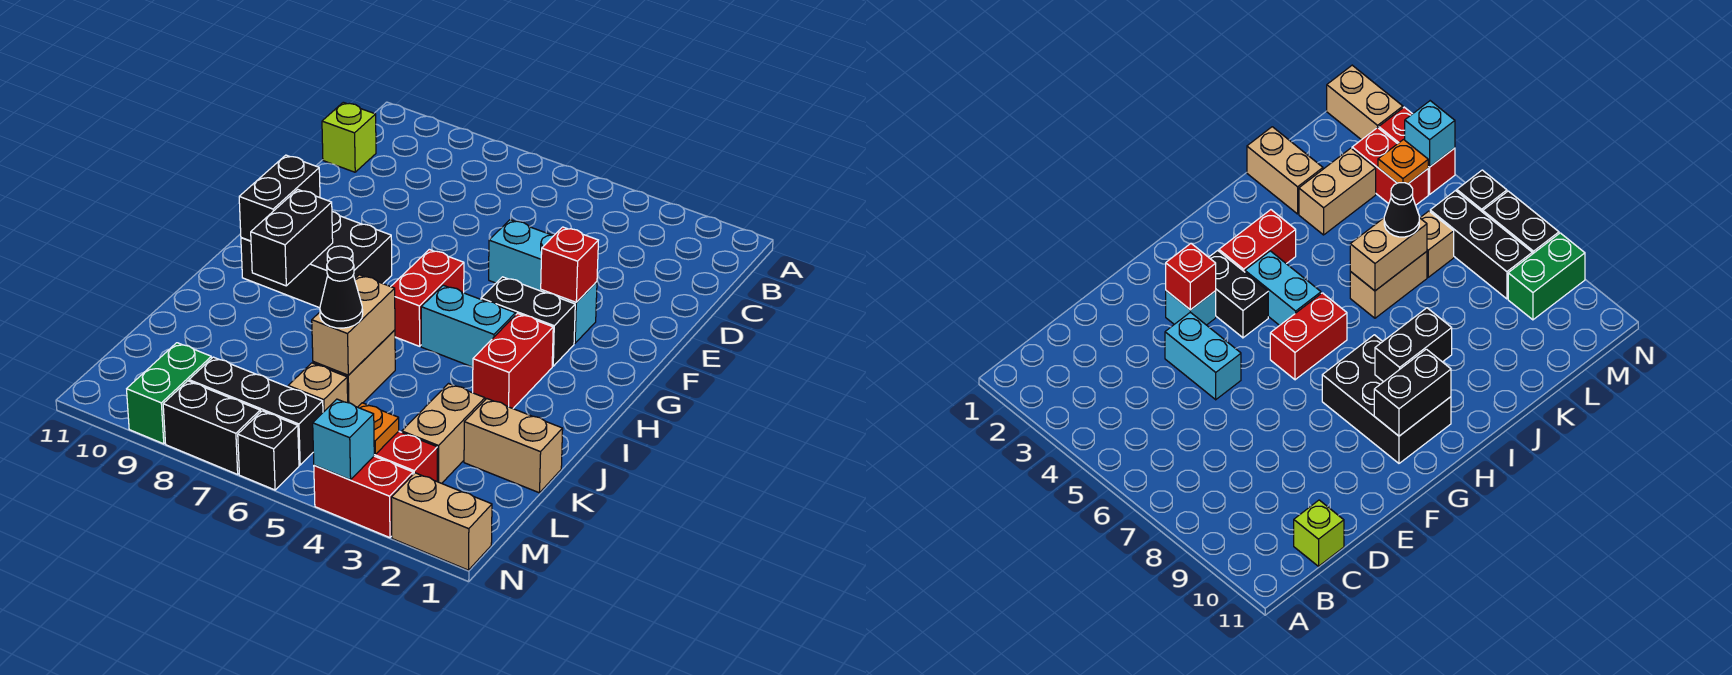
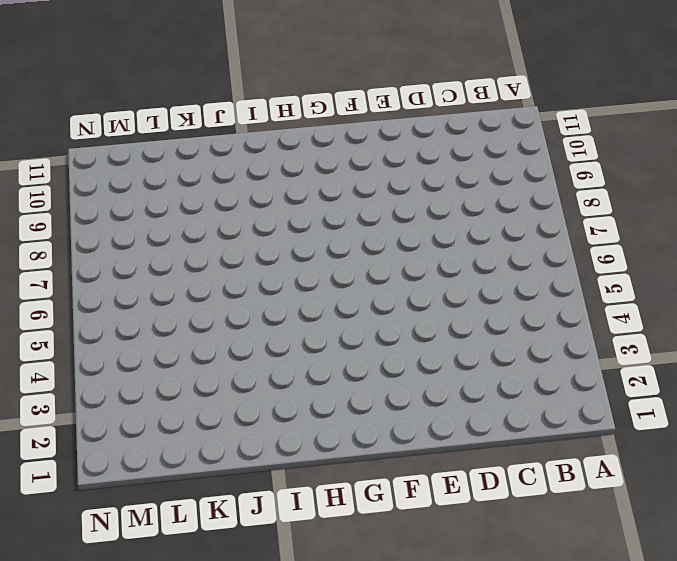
none -> lime 1x1 brick [322,102,376,172]
none -> cyan 1x2 brick [489,220,554,291]
none -> cyan 1x1 brick [541,282,597,343]

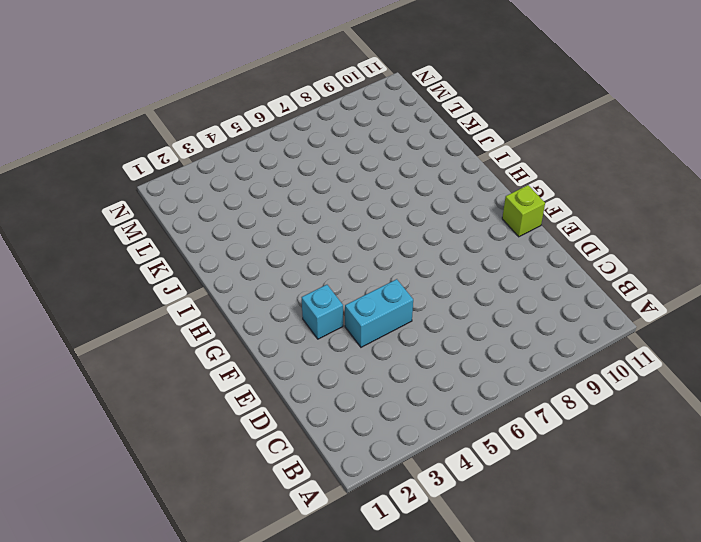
lime 1x1 brick [502,185,545,237] -> lime 1x1 brick moved to [322,102,376,172]
none -> black 1x2 brick [481,277,575,366]
none -> red 1x2 brick [391,249,464,346]
none -> black 2x3 brick [241,212,392,308]

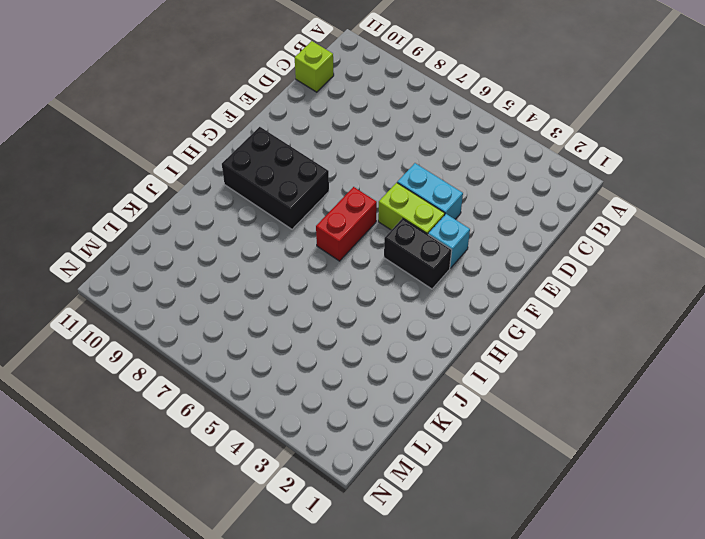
lime 1x2 brick [378,183,445,234] -> none
none -> red 1x2 brick [473,314,553,408]
none -> cyan 1x2 brick [421,285,516,367]
none -> tan 1x2 brick [313,330,395,407]

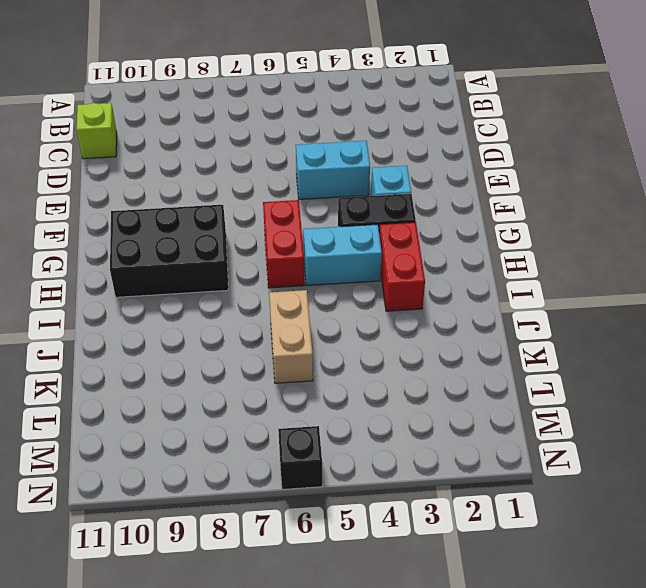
none -> tan 1x2 brick [464,399,563,493]
none -> tan 1x2 brick [402,384,485,483]
none -> tan 1x1 brick [288,363,348,412]

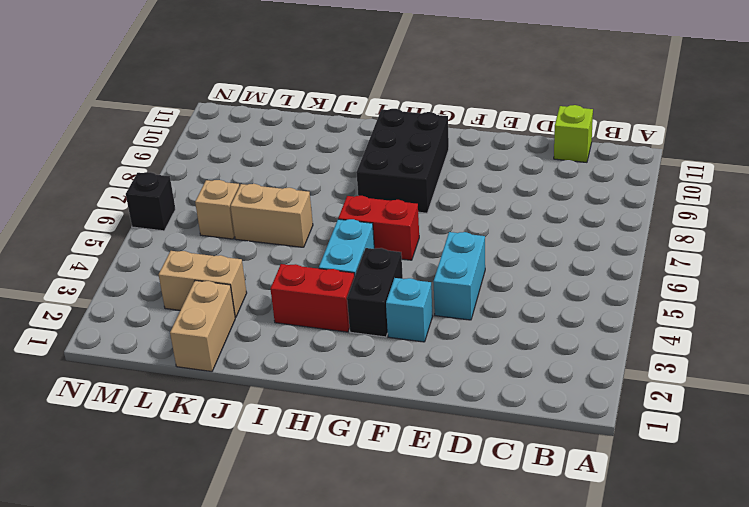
none -> red 1x2 brick [374,431,437,481]
none -> black 1x3 brick [189,357,323,465]
none -> green 1x2 brick [127,343,212,444]

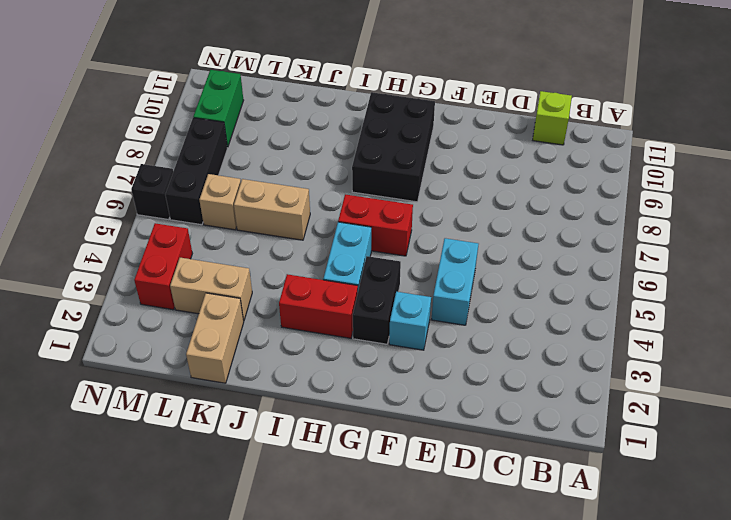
green 1x2 brick [193,70,244,147] -> green 1x2 brick turned to [127,343,212,444]
none -> tan 1x2 brick [391,473,492,570]
none -> red 1x2 brick [314,456,413,538]
none -> black 1x2 brick [163,381,260,474]

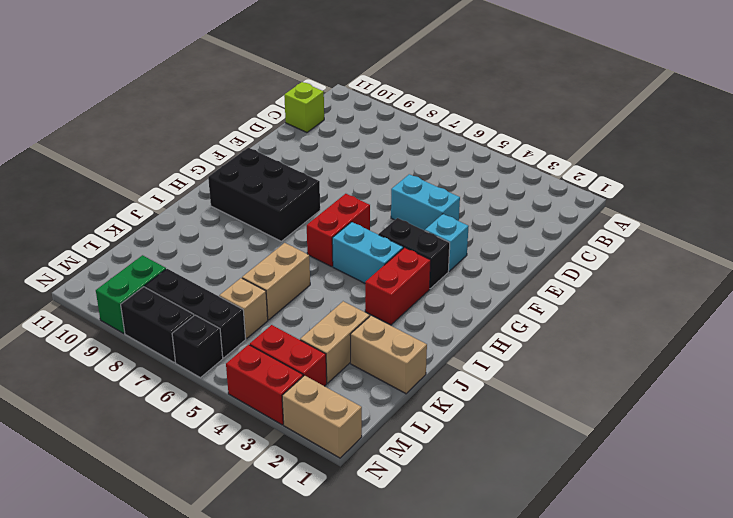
none -> red 1x1 brick [541,227,598,302]
none -> black 1x2 brick [239,155,320,241]
none -> black 1x2 brick [251,189,333,286]

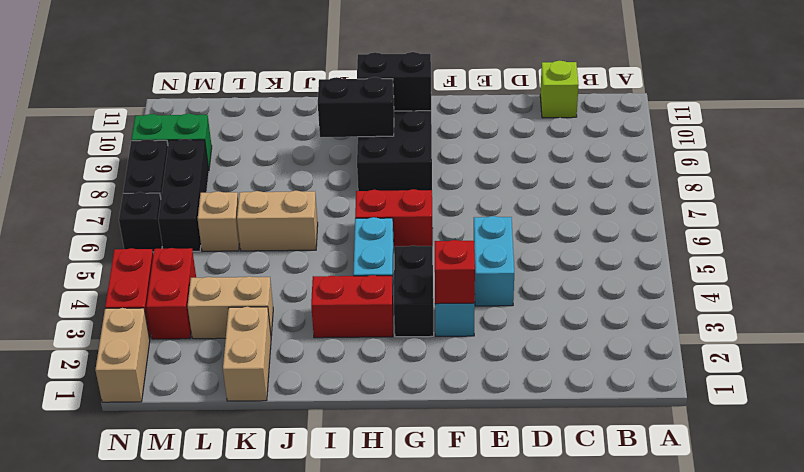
none -> tan 1x2 brick [312,275,395,375]
none -> orange 1x1 plate [358,403,399,454]
none -> cyan 1x1 brick [313,399,375,480]

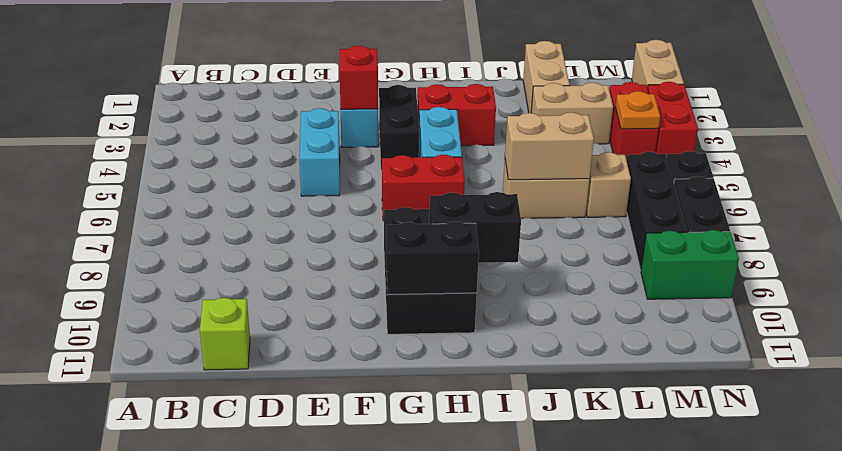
none -> cyan 1x1 brick [313,399,375,480]
none -> black 1x1 cone [320,257,363,328]

